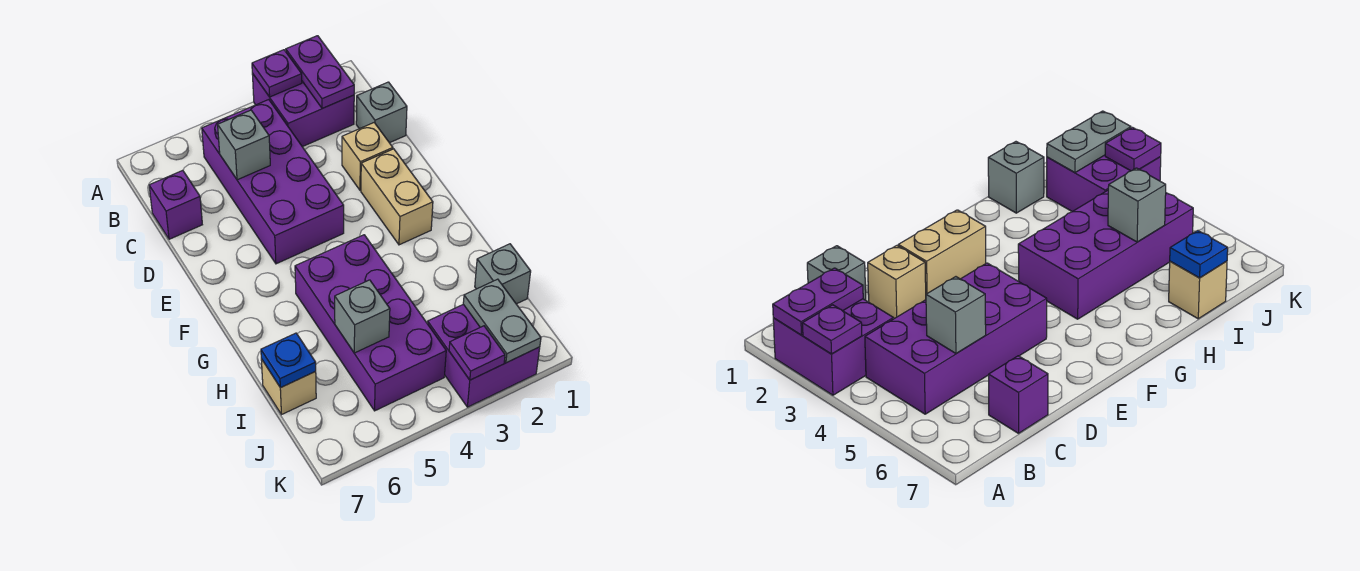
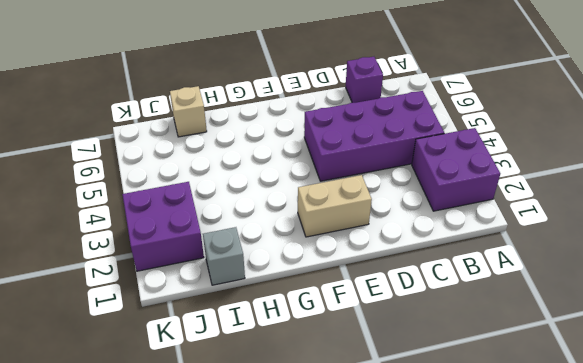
none -> grey 1x1 brick [356,82,407,143]
none -> tan 1x1 brick [342,123,393,190]
none -> purple 2x4 brick [295,235,446,411]

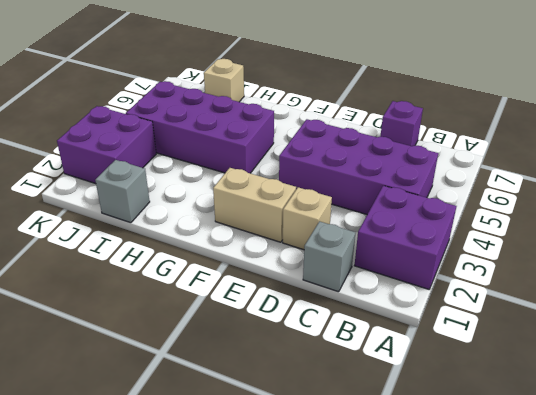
none -> purple 1x2 plate [286,36,354,109]
none -> purple 1x1 plate [252,50,302,97]
none -> grey 1x1 brick [218,110,270,180]

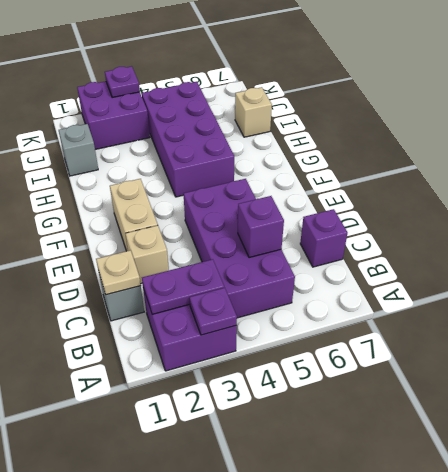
purple 1x2 plate [142,259,224,314] -> purple 1x2 plate turned to [286,36,354,109]
tan 1x1 plate [96,250,141,295] -> none
purple 1x1 brick [238,196,284,258] -> grey 1x1 brick [218,110,270,180]
none -> grey 1x1 brick [335,280,390,353]
none -> blue 1x1 plate [261,333,316,388]
none -> grey 1x2 plate [463,279,541,363]

